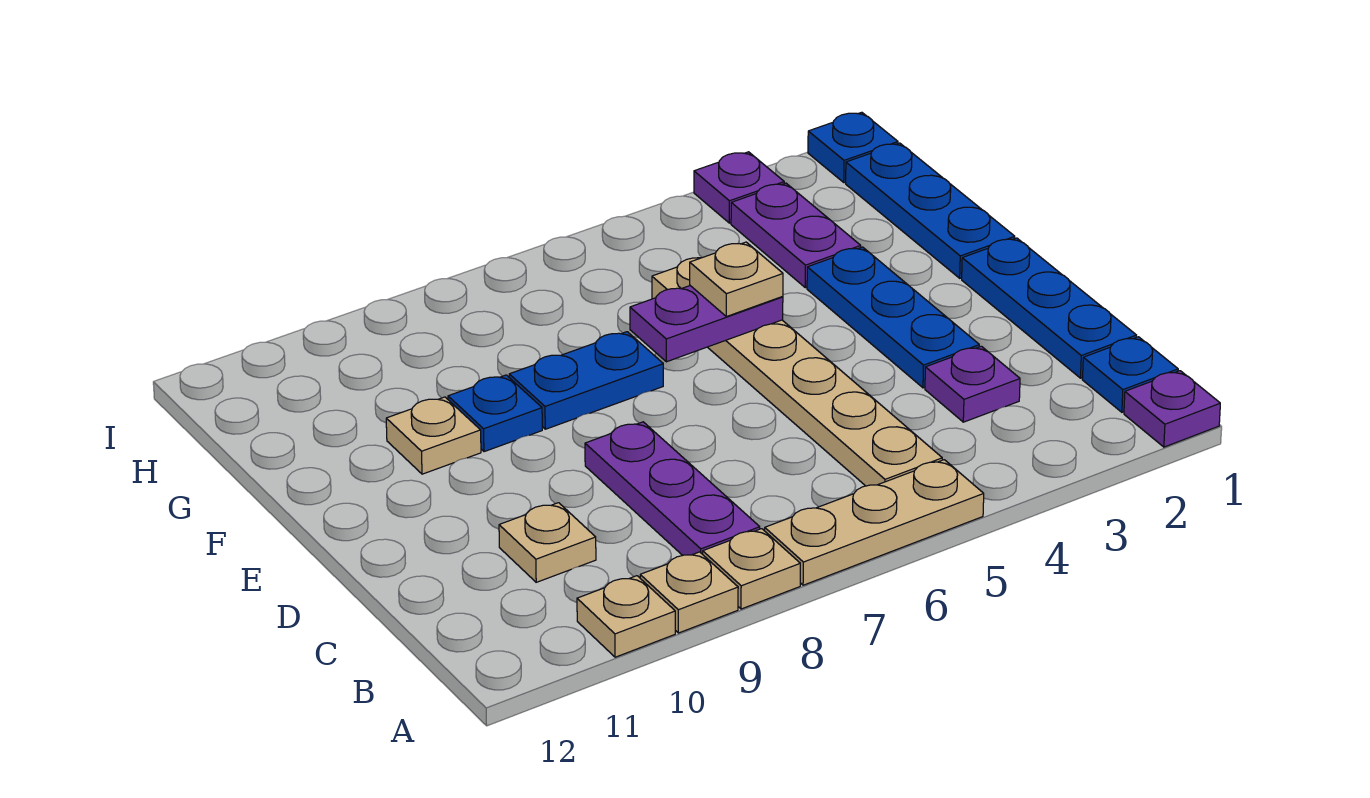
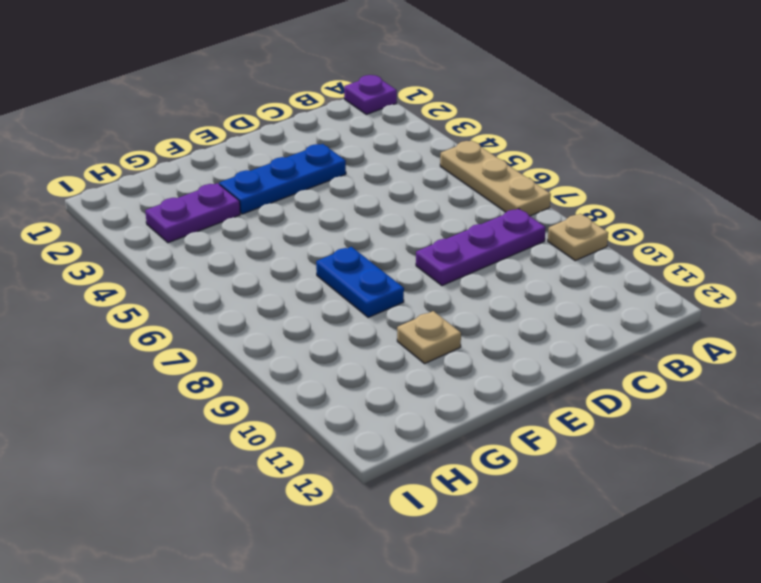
none -> tan 1x1 plate [703,529,800,609]
none -> tan 1x1 plate [577,576,675,657]
none -> blue 1x1 plate [1082,337,1178,412]

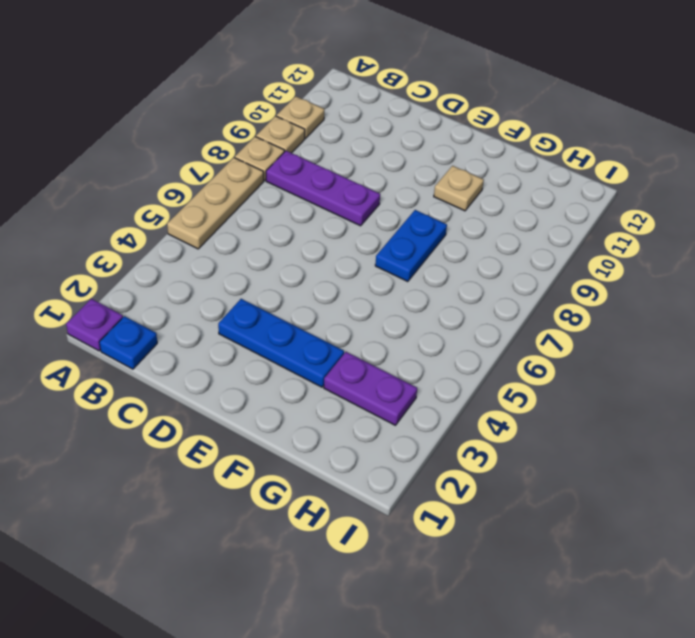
none -> tan 1x6 plate [652,258,942,486]
none -> blue 1x3 plate [962,238,1136,378]
none -> purple 1x1 plate [925,346,1020,422]

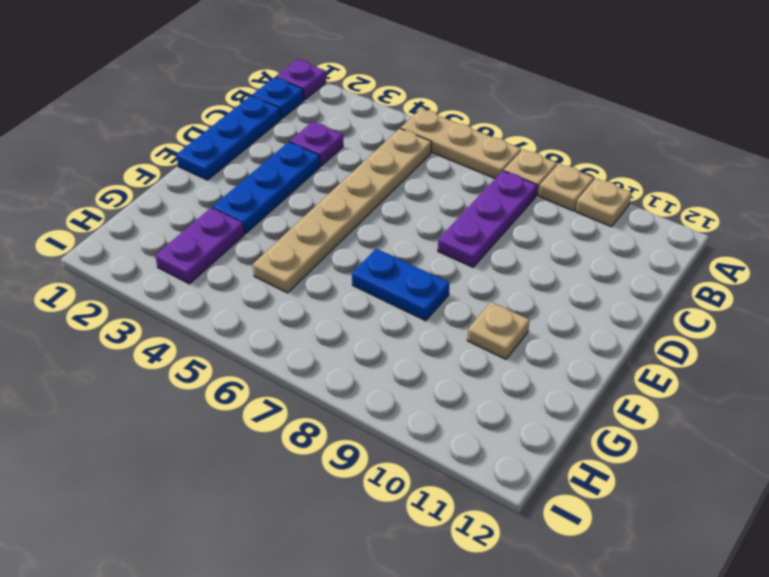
none -> tan 1x1 plate [499,503,596,582]
none -> blue 1x3 plate [846,143,1015,278]
none -> blue 1x1 plate [448,375,542,452]

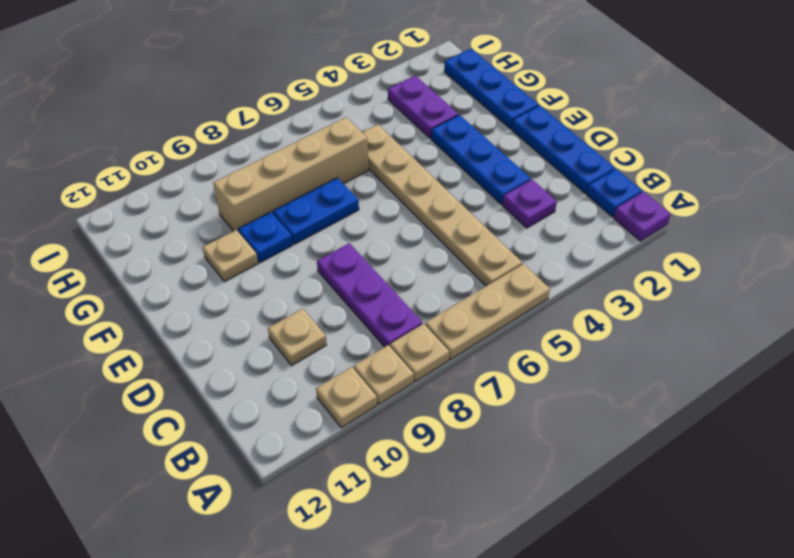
tan 1x4 brick [213,117,368,232] -> none
none -> blue 1x1 plate [808,112,898,183]
none -> purple 1x1 plate [694,152,784,223]
none -> purple 1x2 plate [630,286,783,362]

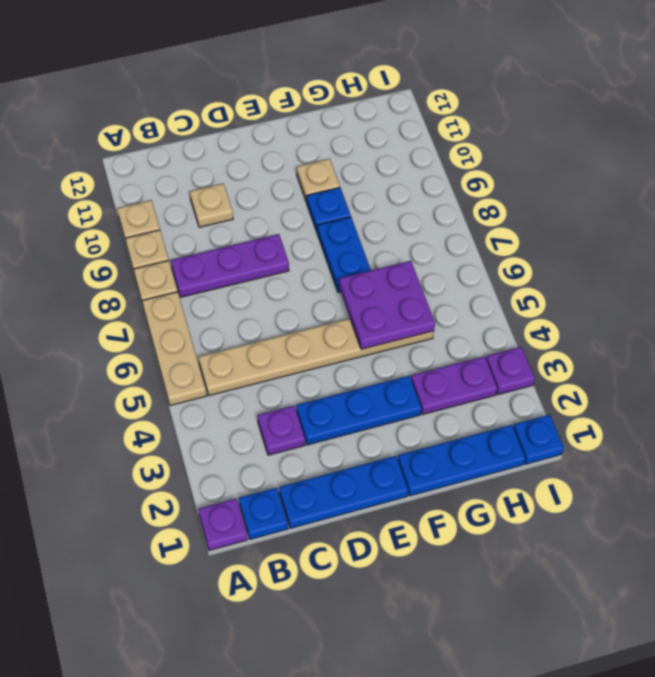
purple 2x2 plate [339,261,435,349] -> purple 1x2 plate [630,286,783,362]
none -> tan 1x1 plate [690,242,783,317]

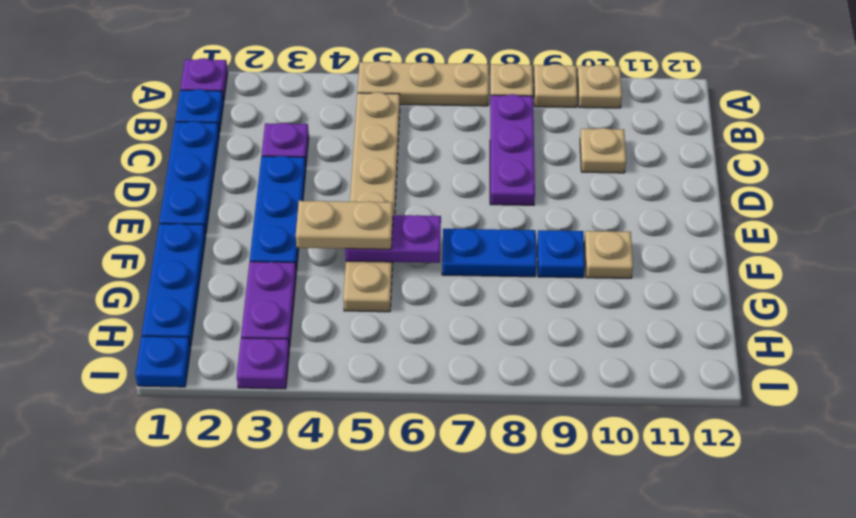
tan 1x2 plate [296,201,393,249] -> tan 1x1 plate [690,242,783,317]

